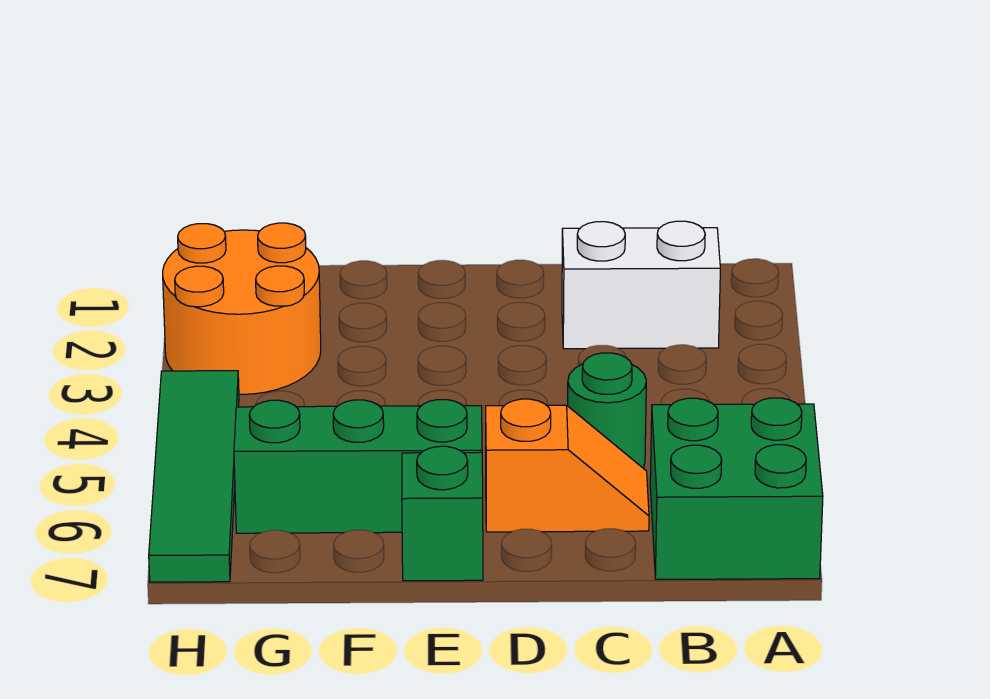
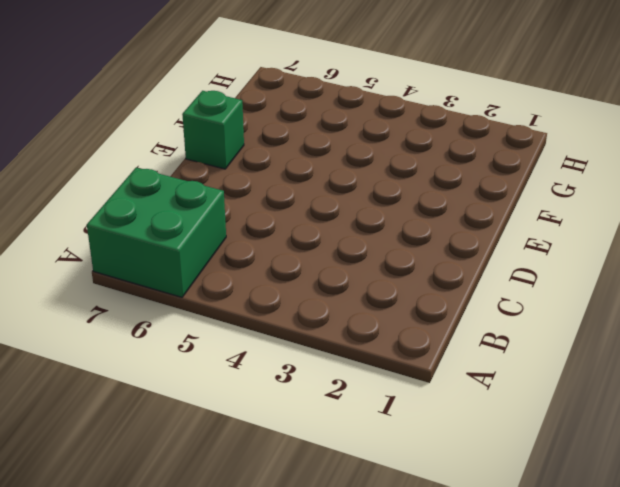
none -> white 1x2 brick [562,221,720,349]
none -> green 1x1 round brick [568,353,646,468]

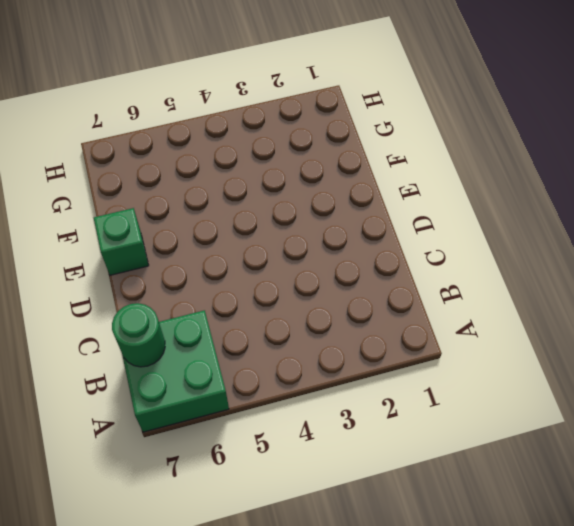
green 1x1 round brick [112,303,165,367] -> green 1x1 round brick moved to [568,353,646,468]
none -> white 1x2 brick [562,221,720,349]
none -> orange 1x2 slope [486,399,649,532]

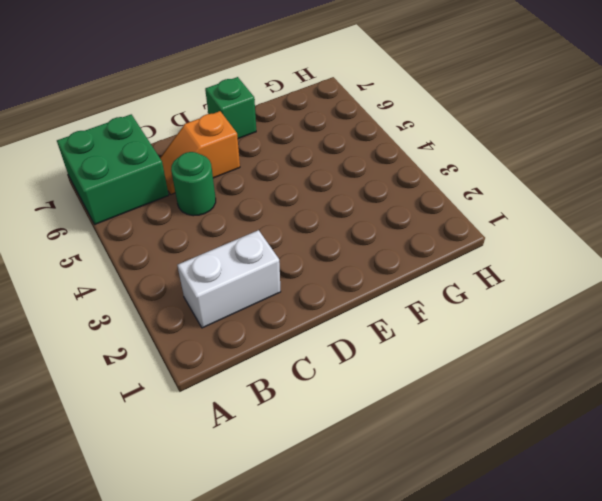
none -> green 1x3 brick [234,400,482,533]
none -> orange 2x2 round brick [163,223,321,394]

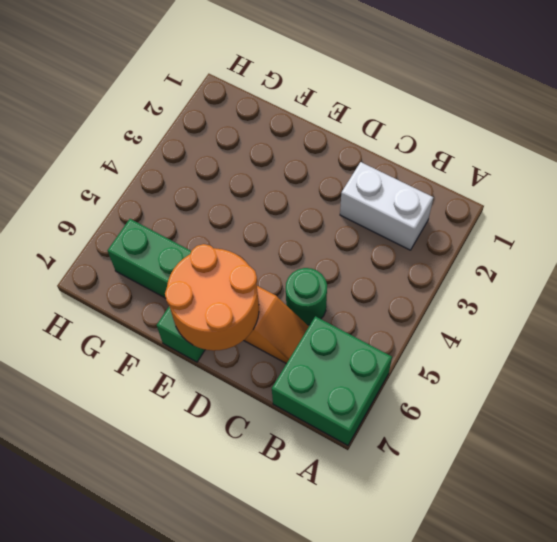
orange 2x2 round brick [165,244,259,351] -> orange 2x2 round brick moved to [163,223,321,394]
none -> green 1x4 tile [149,371,239,582]

